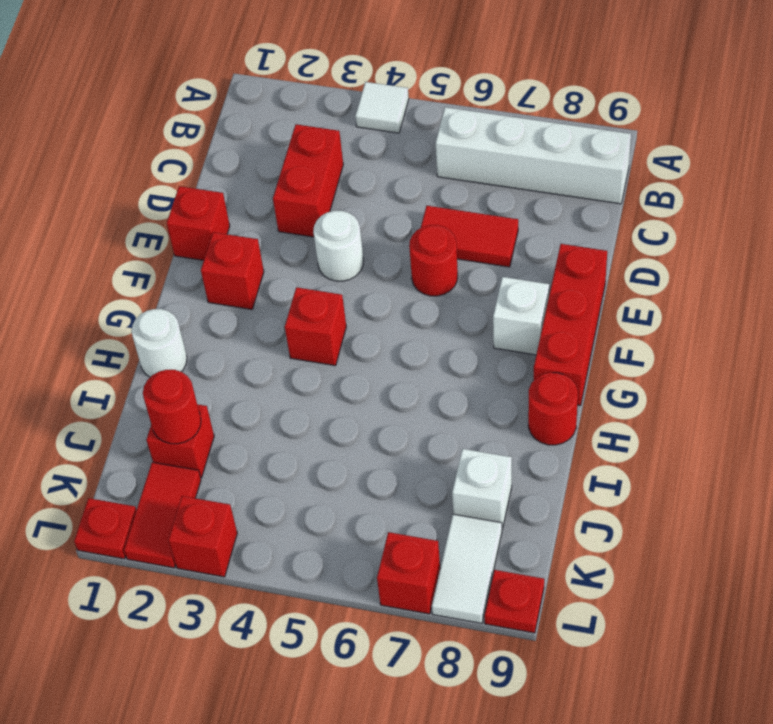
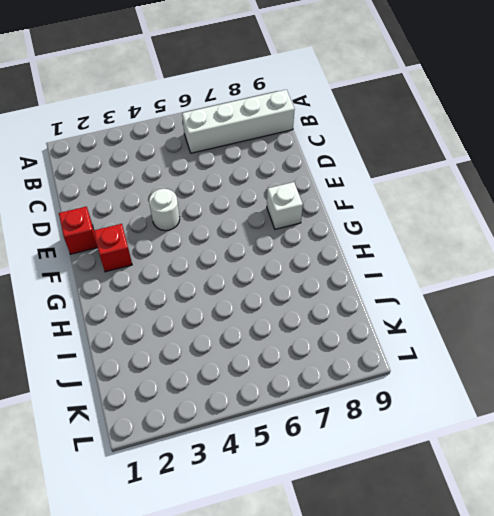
none -> white 1x1 tile [355,82,409,133]
none -> red 1x2 brick [273,124,343,237]
none -> red 1x2 tile [421,206,518,267]

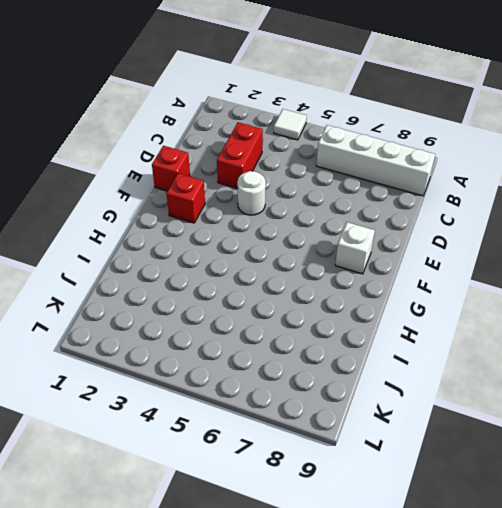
none -> red 1x2 tile [421,206,518,267]
none -> red 1x1 round brick [409,225,458,296]
none -> red 1x3 brick [534,244,607,406]

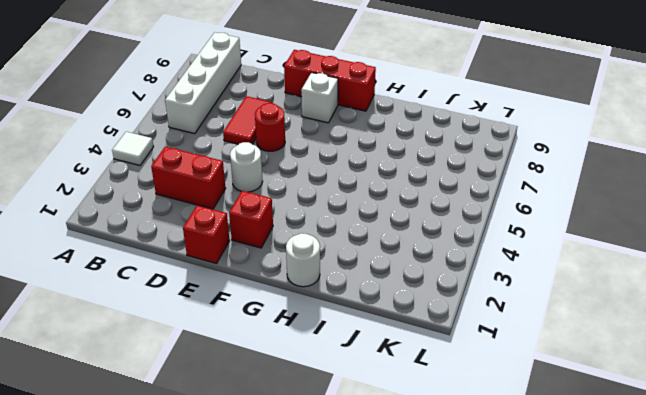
none -> red 1x1 brick [285,287,346,366]
none -> red 1x1 round brick [528,372,578,445]
none -> red 1x1 brick [146,404,214,478]

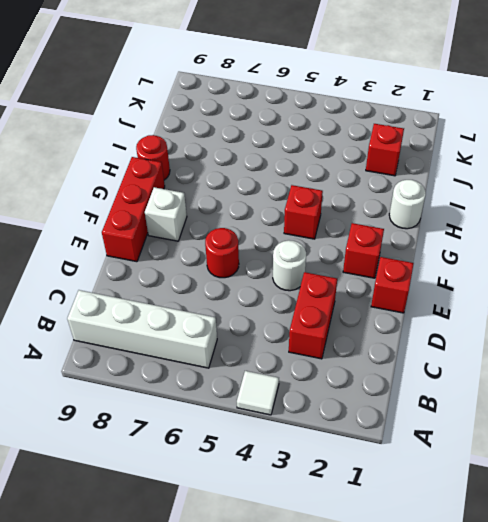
none -> red 1x2 tile [421,206,518,267]
none -> white 1x1 brick [452,449,512,529]
none -> red 1x2 tile [124,462,201,568]

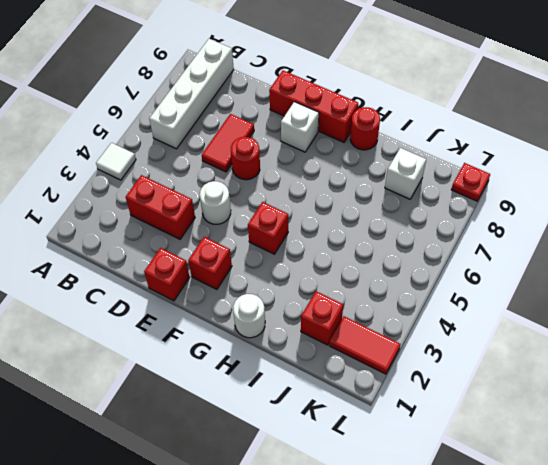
none -> white 1x2 tile [432,514,502,623]
none -> red 1x1 plate [74,498,136,559]
none -> red 1x1 brick [168,496,237,577]

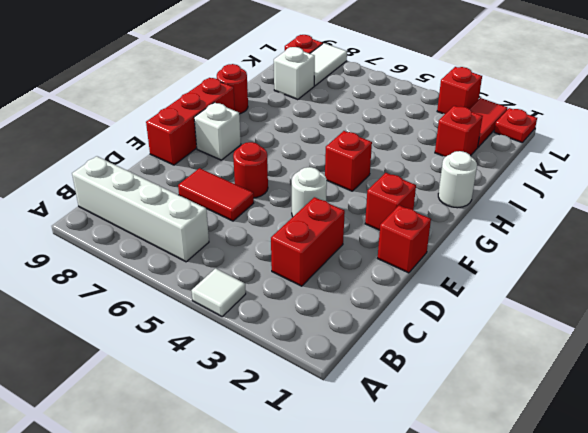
none -> red 1x1 brick [377,532,440,614]
none -> red 1x1 round brick [143,370,201,444]

